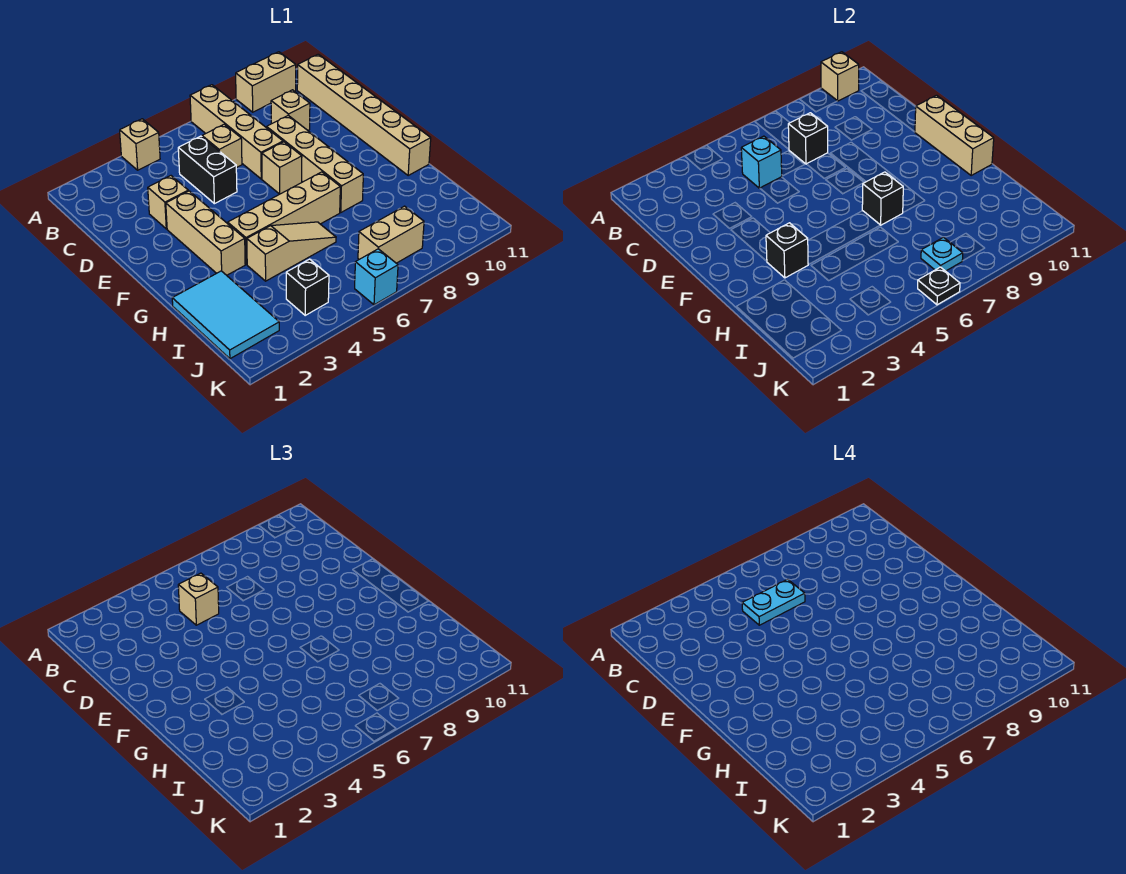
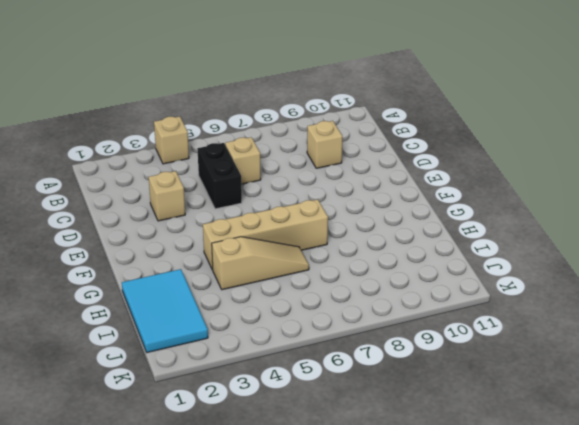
none -> tan 1x4 brick [190,85,283,179]
none -> tan 1x2 brick [236,52,296,112]
none -> tan 1x6 brick [297,54,431,175]

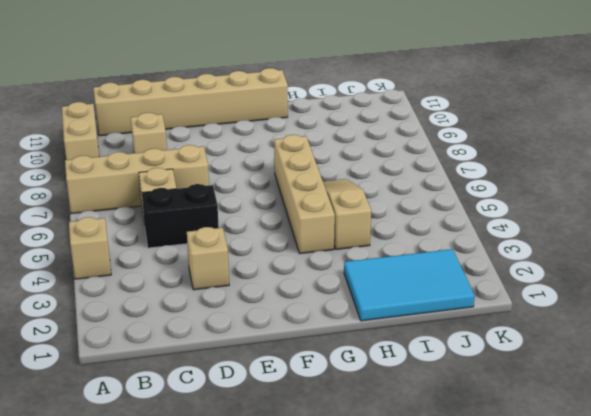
none -> tan 1x4 brick [267,115,363,212]
none -> tan 1x3 brick [166,191,245,275]
none -> tan 1x1 brick [262,142,302,194]

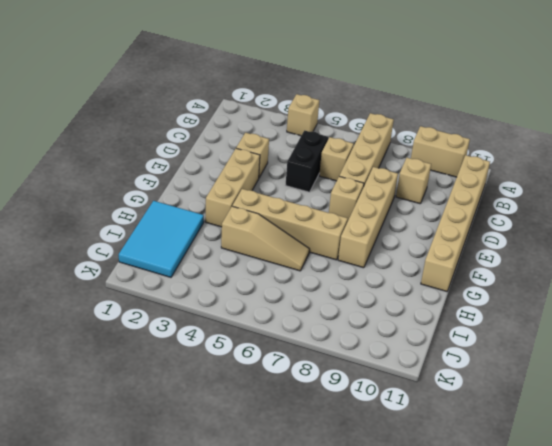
none -> black 1x1 brick [286,259,329,315]
none -> tan 1x2 brick [358,206,424,263]
none -> cyan 1x1 brick [355,249,398,305]

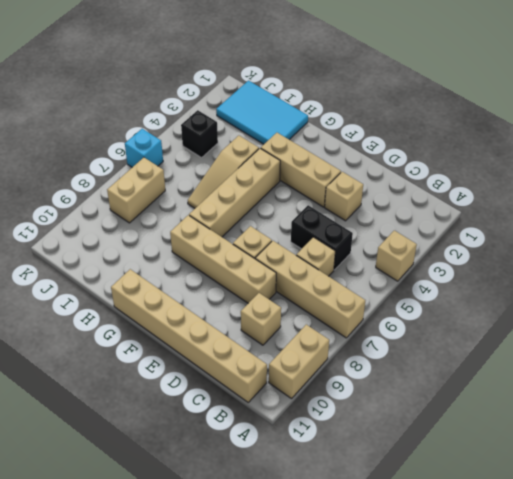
none -> tan 1x1 brick [821,52,859,101]
none -> cyan 1x1 brick [741,136,782,188]
none -> black 1x1 brick [788,113,828,164]

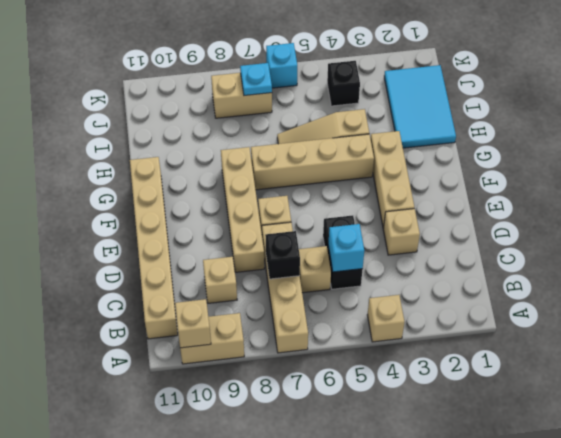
none -> tan 1x3 brick [915,95,994,175]
none -> black 1x1 brick [766,223,808,278]
none -> black 1x1 brick [862,172,903,225]

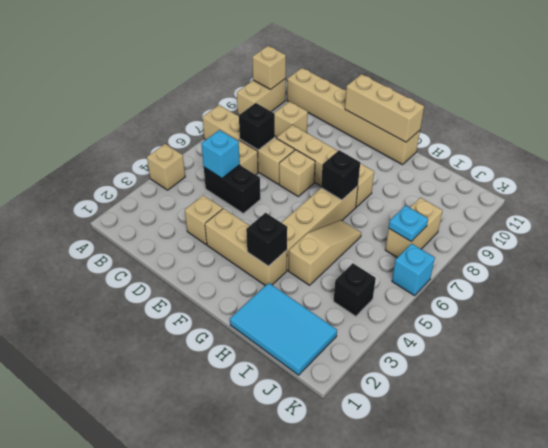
none -> black 1x1 plate [918,267,960,305]
none -> tan 1x1 brick [178,573,219,625]
none -> cyan 1x2 plate [742,579,805,625]

